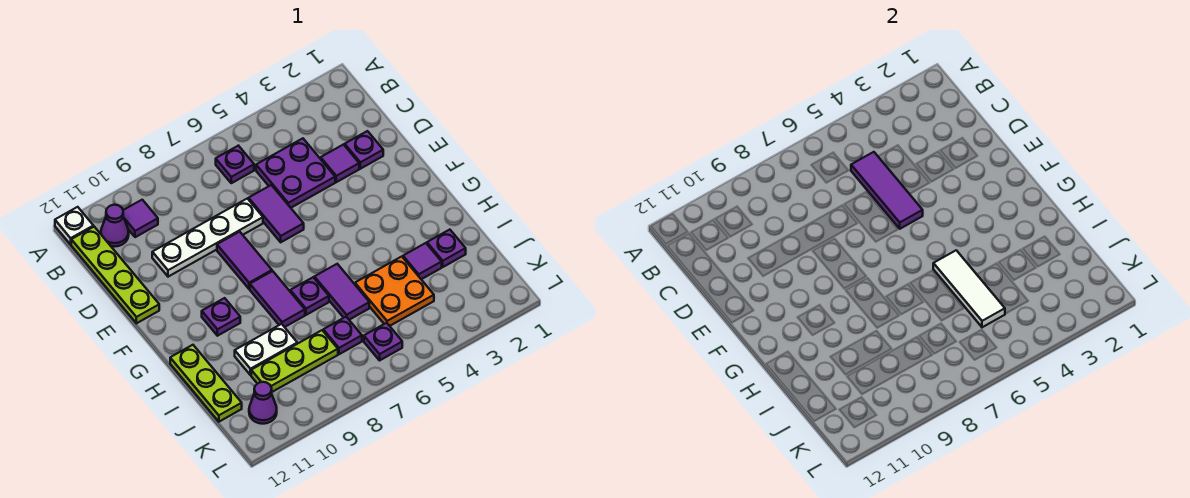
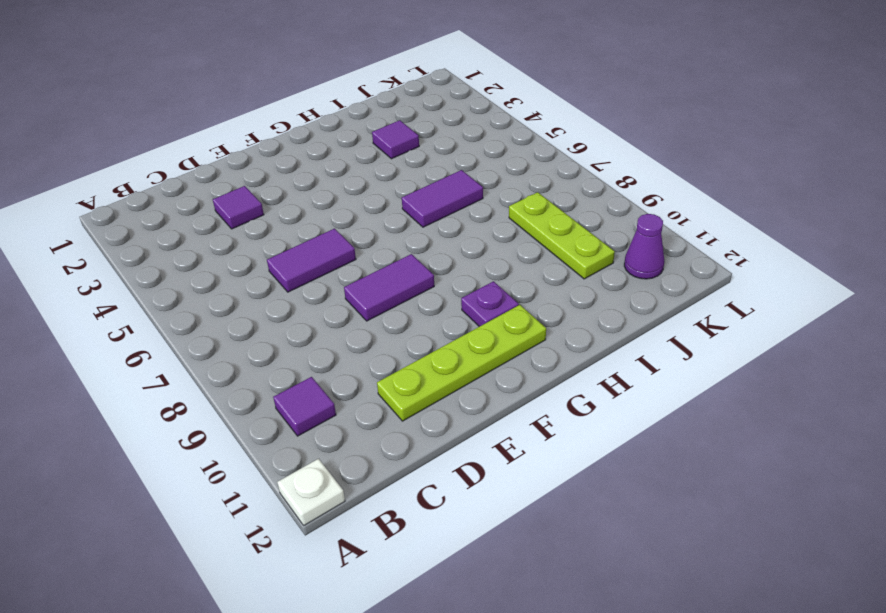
lime 1x4 plate [377,305,546,421] -> lime 1x4 plate moved to [71,227,159,323]
none -> purple 1x1 plate [216,146,254,183]
none -> purple 1x1 cone [101,205,129,247]
none -> purple 2x2 plate [256,138,335,208]

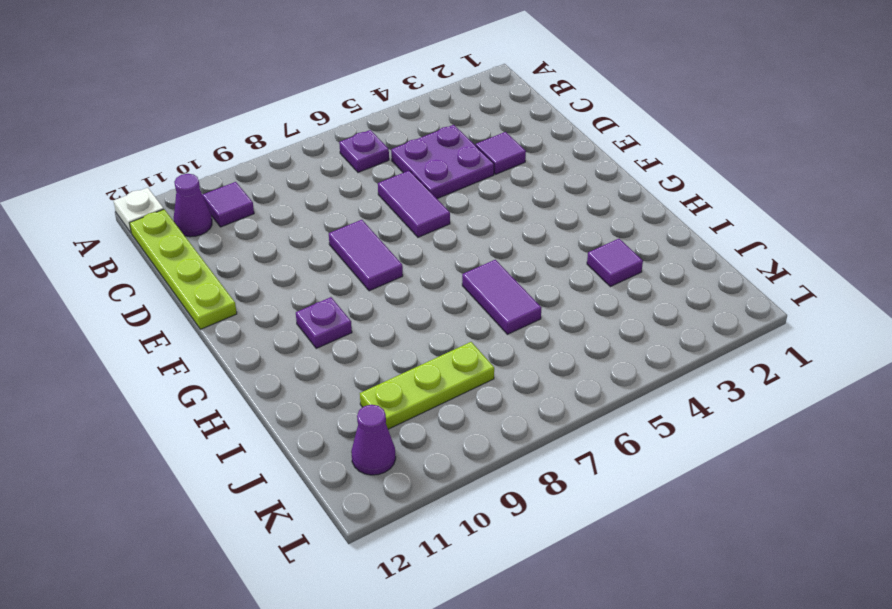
none -> purple 1x1 plate [345,131,383,169]
none -> white 1x4 plate [152,199,263,277]
none -> purple 1x2 tile [250,271,305,327]

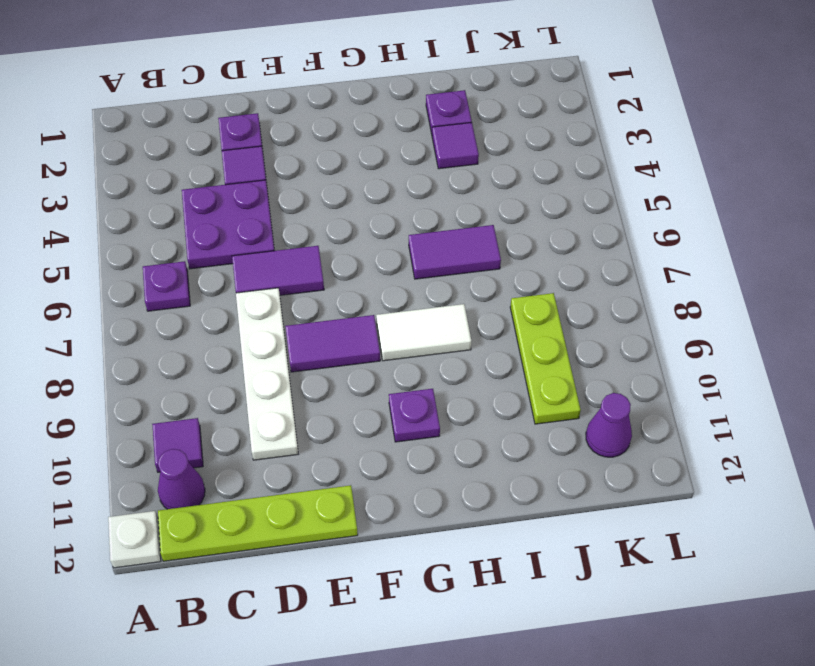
white 1x2 tile [376,304,471,361] -> purple 1x2 tile [250,271,305,327]
none -> purple 1x1 plate [290,277,329,315]
none -> lime 1x3 plate [170,345,242,422]
none -> orange 2x2 plate [355,257,434,326]

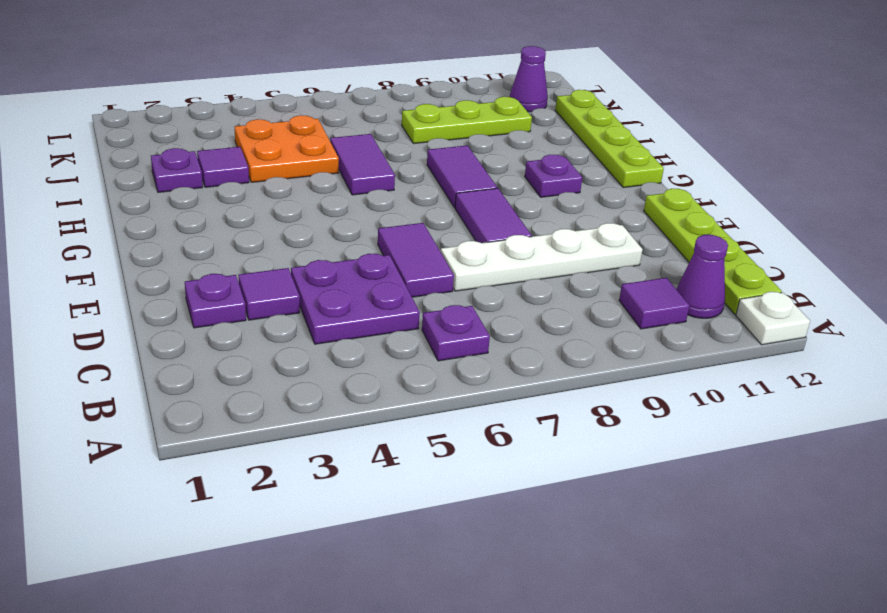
lime 1x4 plate [555,90,664,188] -> lime 1x3 plate [170,345,242,422]
none -> purple 1x1 plate [290,277,329,315]
none -> white 1x2 plate [235,324,297,375]
none -> purple 1x1 plate [323,317,362,354]

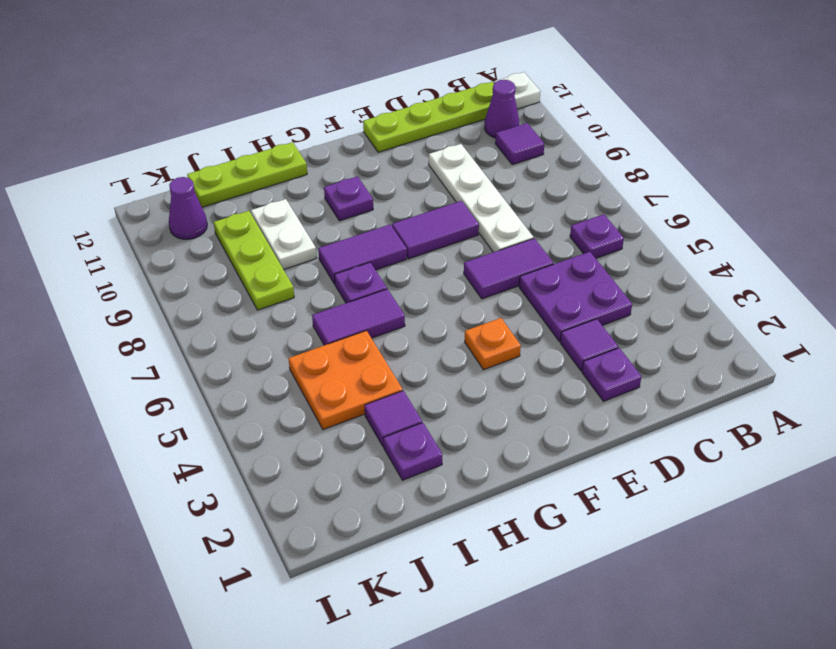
orange 1x1 plate [465,318,521,370] -> none
none -> purple 1x1 plate [323,317,362,354]
none -> purple 1x1 plate [364,323,402,360]
none -> purple 1x3 tile [851,152,923,229]

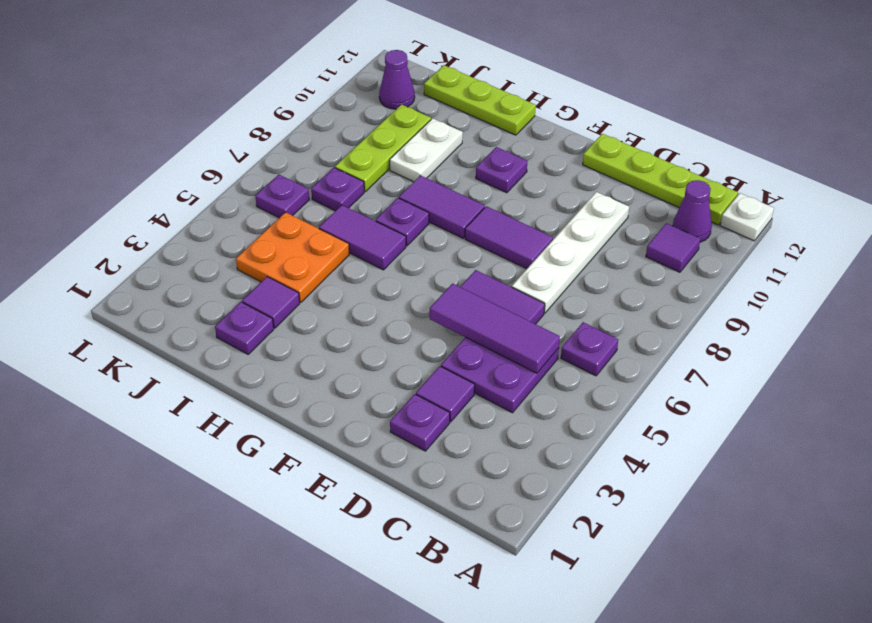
none -> white 1x3 tile [933,250,1005,327]

